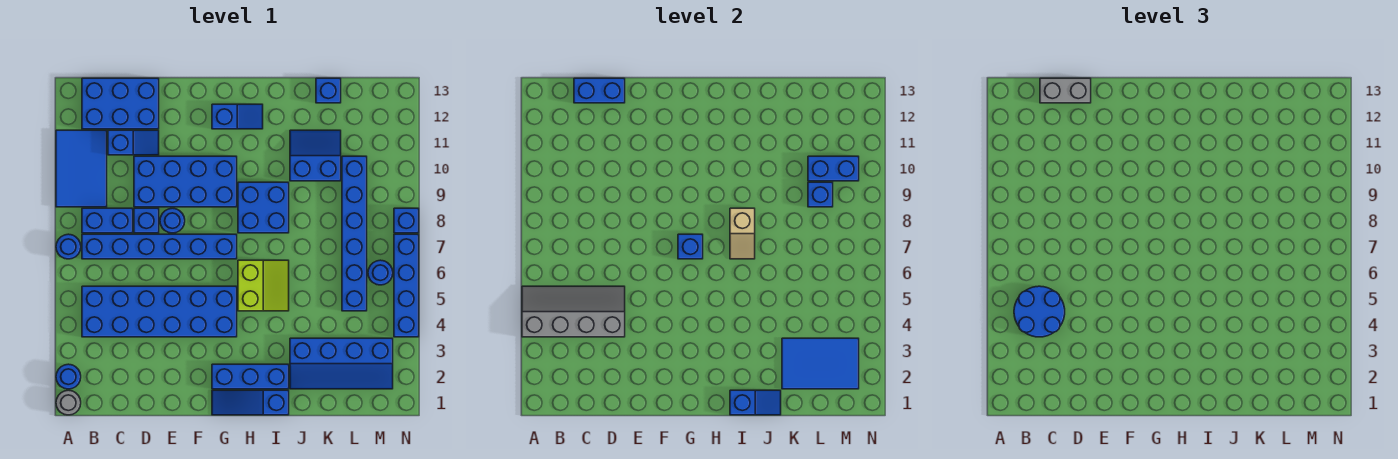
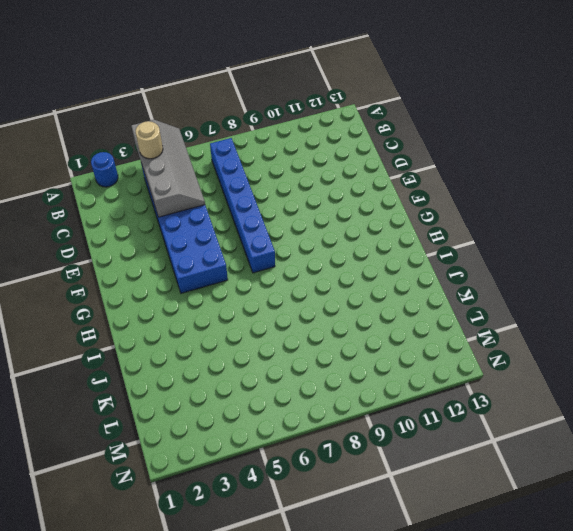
tan 1x1 round brick [136,121,163,159] -> blue 2x2 round brick [1014,286,1065,337]
none -> grey 1x1 round brick [56,390,81,415]
none -> blue 1x1 round brick [56,234,81,259]
none -> blue 2x3 tile [56,130,107,207]
none -> blue 1x2 brick [82,208,133,233]

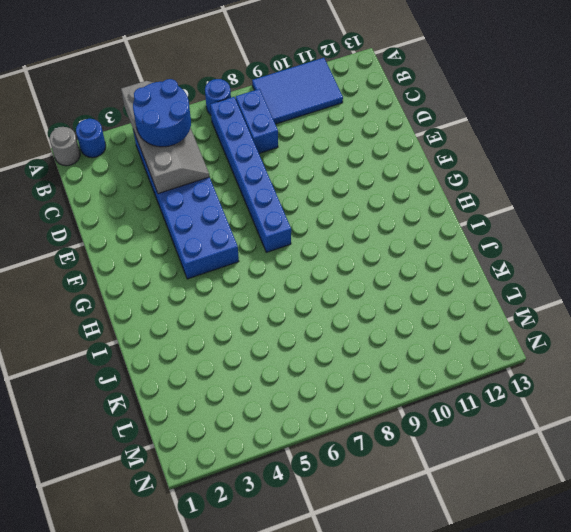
none -> blue 2x3 brick [82,78,159,129]
none -> blue 1x2 slope [108,130,159,155]
none -> blue 1x1 brick [134,208,159,233]
none -> blue 2x4 brick [134,156,237,207]

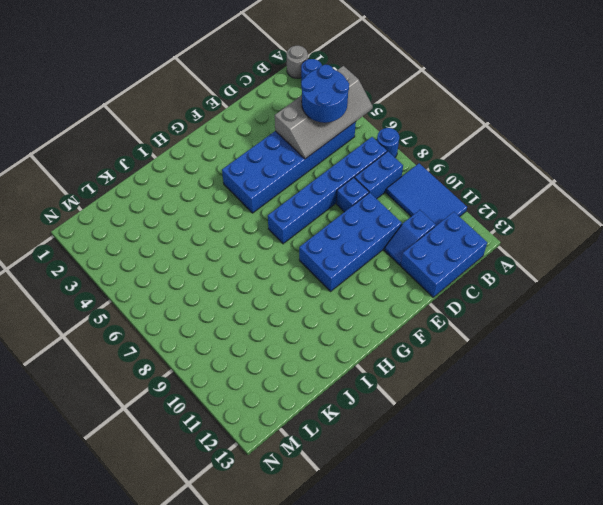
none -> blue 1x1 round brick [160,208,185,233]
none -> blue 1x3 slope [212,390,289,415]
none -> blue 1x3 brick [212,364,289,389]
none -> blue 1x2 slope [212,104,263,129]

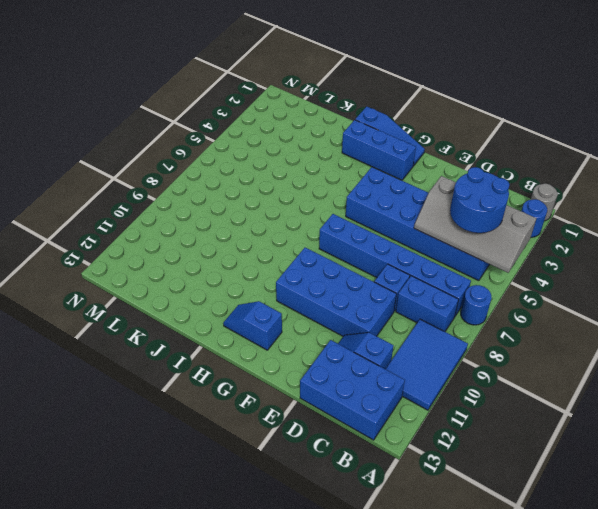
none -> blue 1x1 round brick [160,208,185,233]
none -> lime 2x2 slope [238,260,289,311]
none -> blue 2x2 brick [238,182,289,233]
none -> blue 2x4 slope [290,338,393,389]

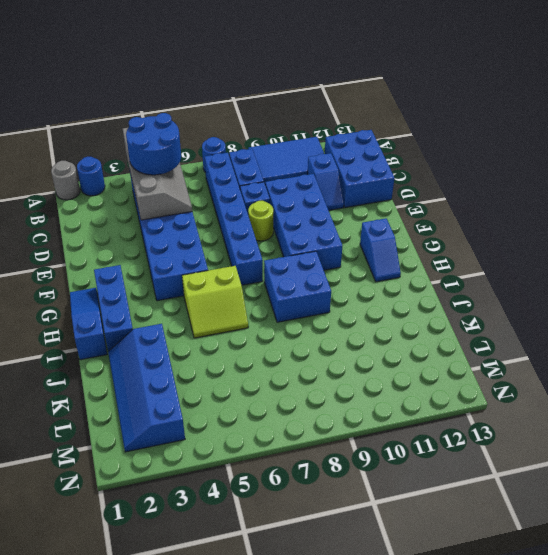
lime 1x1 round brick [248,201,273,241] -> blue 1x1 round brick [160,208,185,233]
none -> blue 2x2 slope [290,130,341,181]
none -> blue 1x1 brick [316,78,341,103]
none -> blue 1x6 brick [342,156,367,311]
none -> blue 1x1 round brick [368,260,393,285]

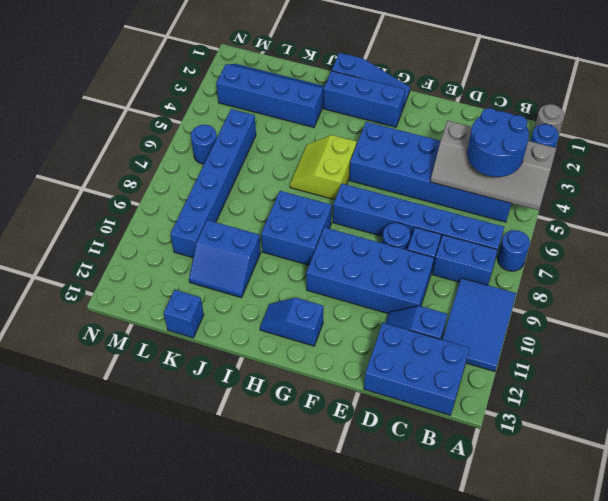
none -> blue 1x4 brick [394,234,419,337]
none -> blue 1x1 brick [394,208,419,233]
none -> blue 1x2 brick [574,78,625,103]
none -> blue 1x1 brick [678,234,703,259]

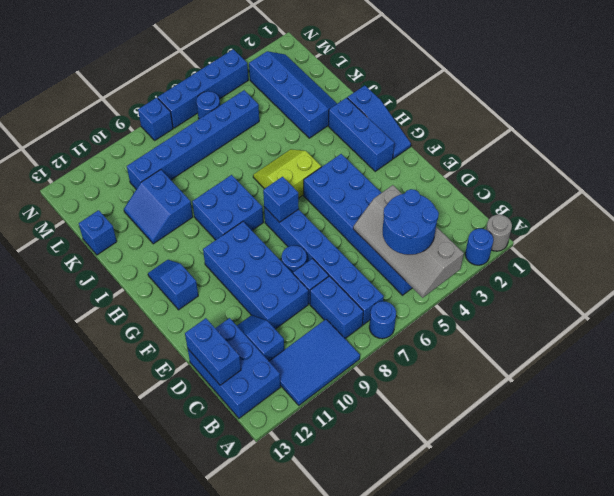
none -> blue 1x2 slope [730,390,781,415]
none -> tan 1x2 slope [730,208,755,259]
none -> blue 2x3 tile [782,338,859,389]
none -> blue 1x1 brick [808,182,833,207]

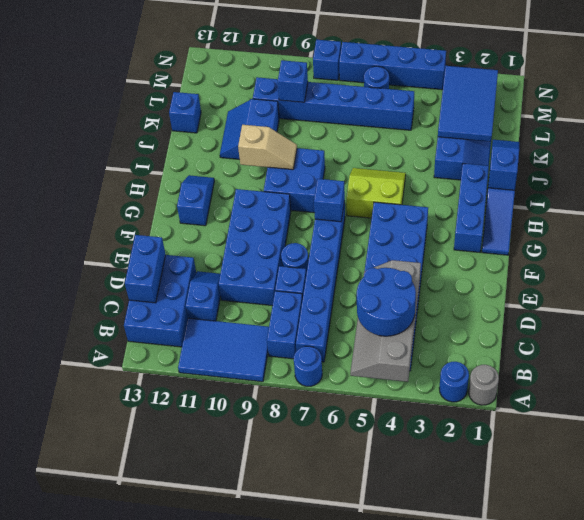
tan 1x2 slope [238,125,297,170] -> tan 1x2 slope moved to [730,208,755,259]
none -> blue 1x2 brick [808,156,859,181]
none -> grey 1x2 brick [1040,78,1091,103]

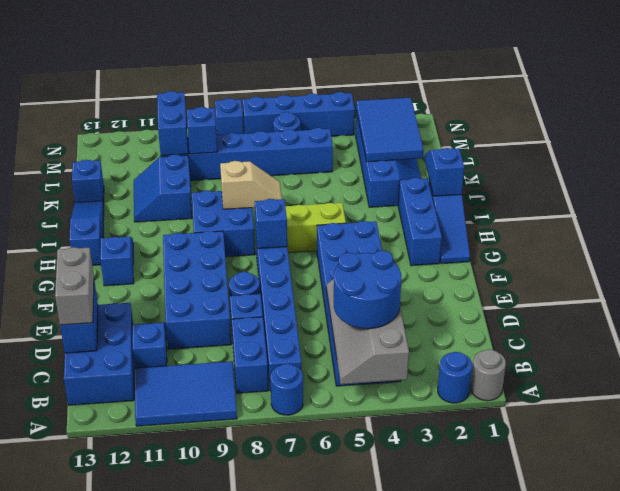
blue 1x3 slope [69,201,104,265] -> none

